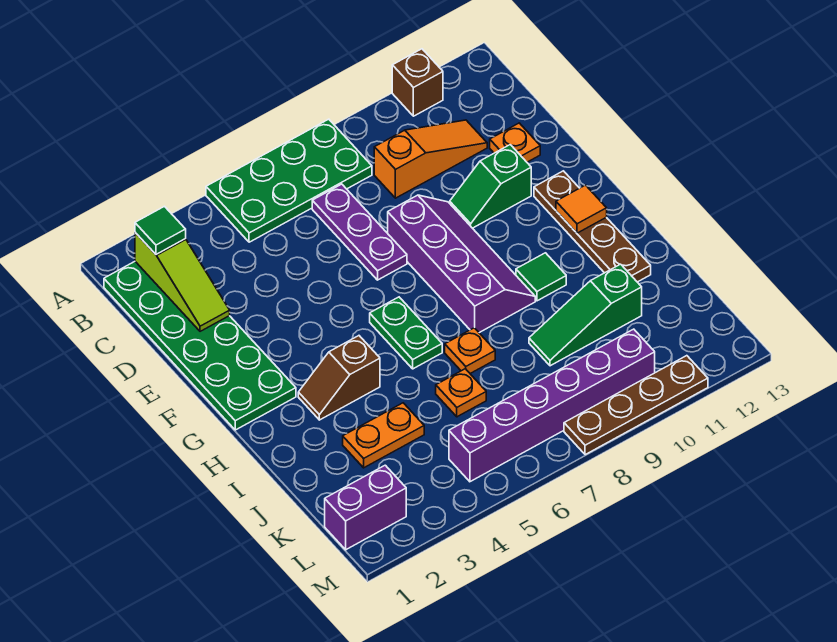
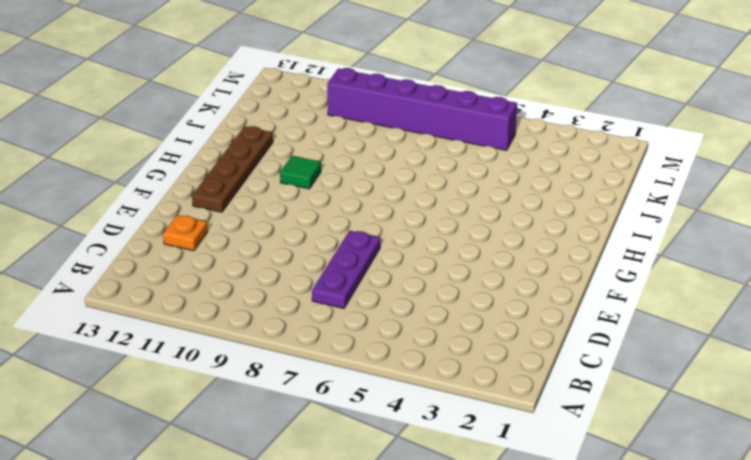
none -> green 2x4 plate [206,119,372,242]
none -> brown 1x1 brick [392,49,443,116]
none -> green 2x6 plate [104,262,296,430]

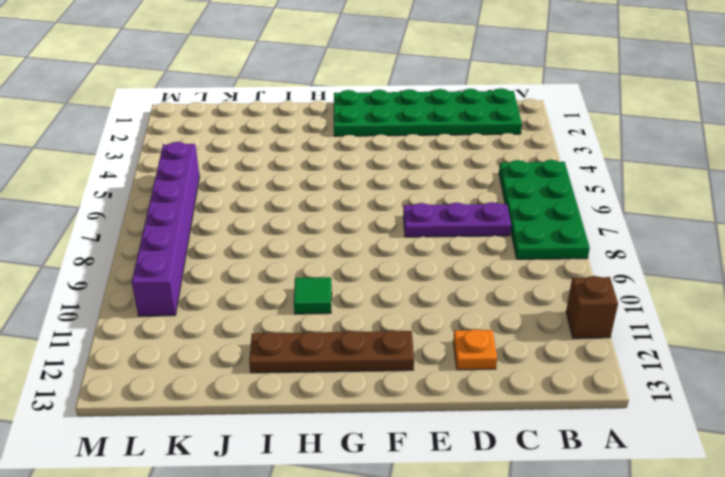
none -> orange 1x3 slope [374,120,487,198]
none -> purple 2x4 slope [388,195,535,333]
none -> green 1x2 slope [450,145,531,228]

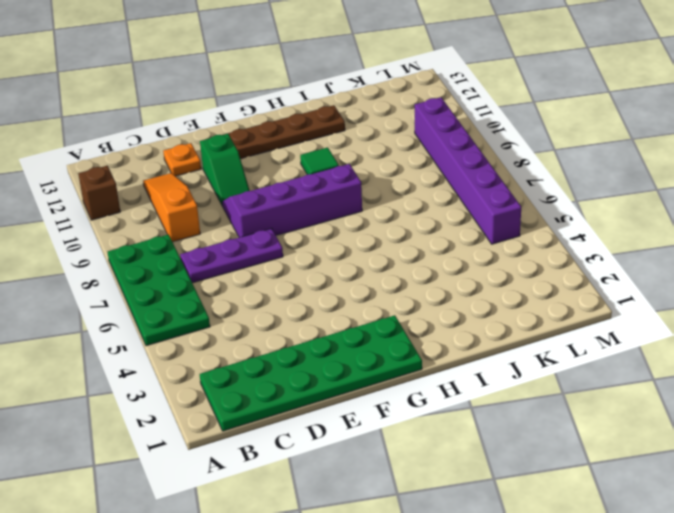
none -> green 1x2 plate [370,297,442,369]
none -> brown 1x2 slope [298,336,380,420]
none -> orange 1x1 plate [445,328,495,374]

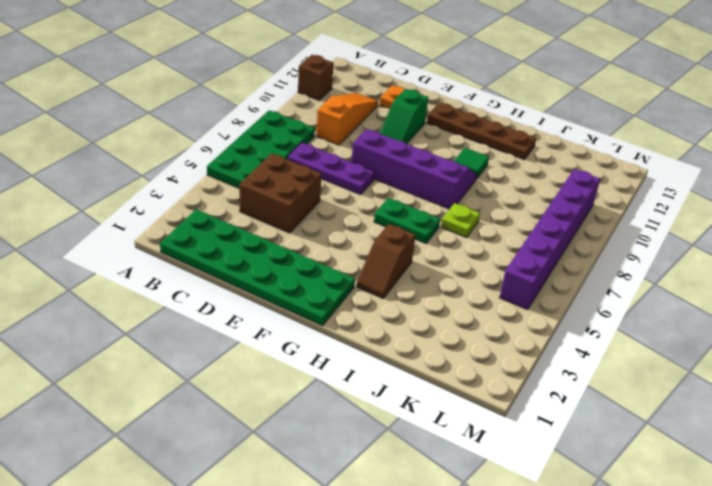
brown 2x2 brick [239,154,322,233] -> none
lime 1x1 plate [441,203,480,238] -> orange 1x1 plate [445,328,495,374]
none -> orange 1x2 plate [343,403,424,468]
none -> orange 1x1 plate [436,369,486,417]
none -> green 1x3 slope [529,264,642,366]

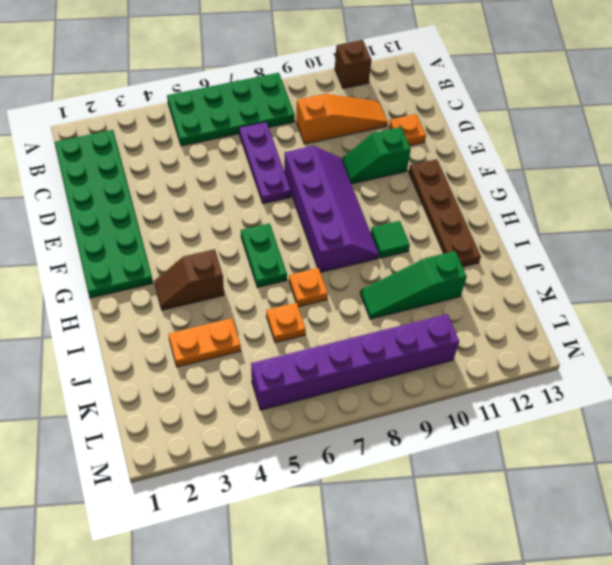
none -> purple 1x2 brick [325,465,406,550]
none -> brown 1x4 plate [564,356,708,455]
none -> lime 1x3 slope [135,233,230,331]

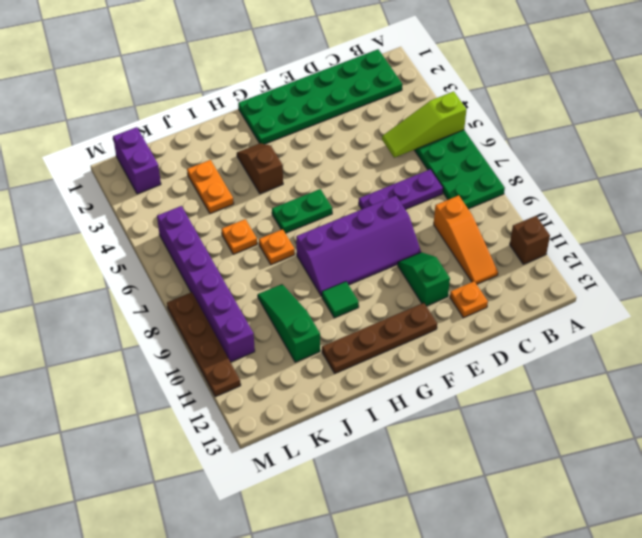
lime 1x3 slope [382,91,466,158] -> lime 1x3 slope moved to [135,233,230,331]
none -> orange 1x1 tile [556,185,607,233]
none -> green 1x1 tile [135,206,186,254]

